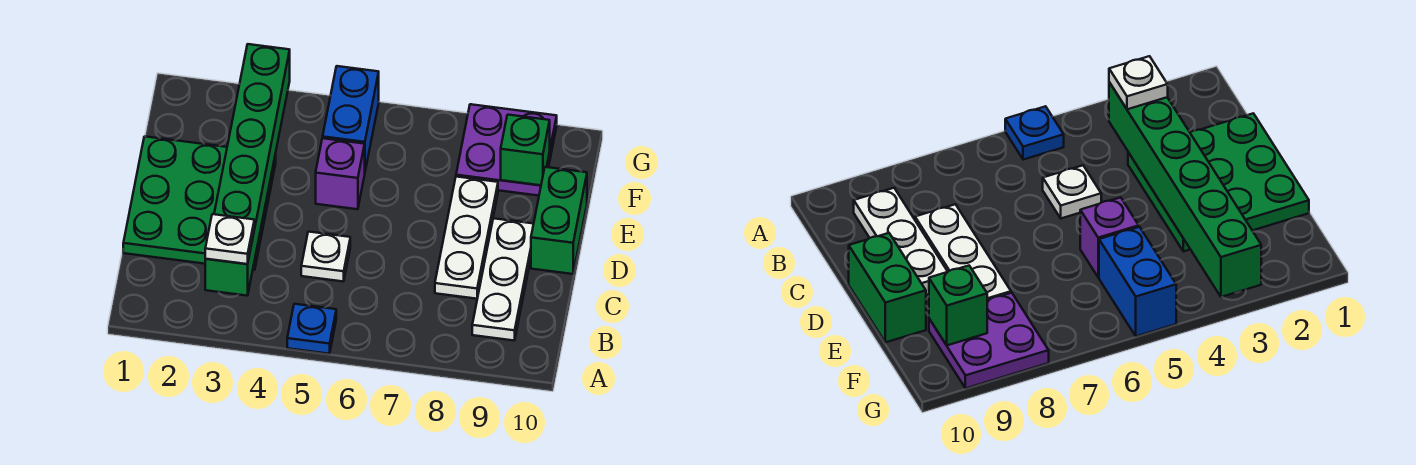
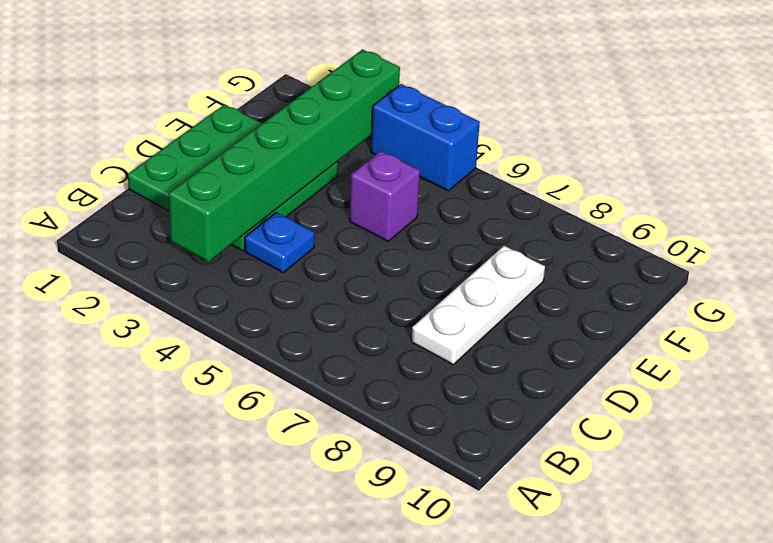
blue 1x1 plate [245,212,315,273] -> blue 1x1 plate moved to [287,304,336,354]
blue 1x2 brick [371,84,480,191] -> blue 1x2 brick turned to [323,66,379,170]
none -> white 1x3 plate [472,218,533,340]
none -> white 1x1 plate [301,232,350,282]
none -> green 1x2 brick [531,167,587,274]

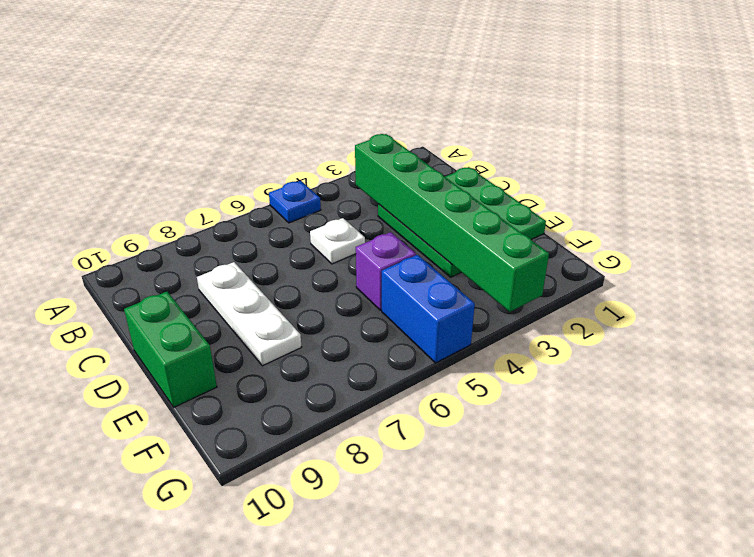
none -> white 1x3 plate [472,218,533,340]
none -> purple 2x2 plate [456,104,557,196]
none -> green 1x1 brick [501,115,550,185]

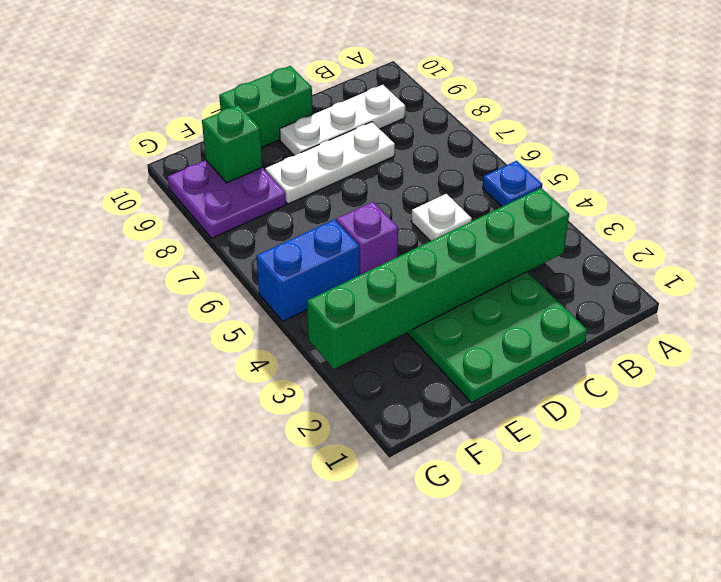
none -> white 1x1 plate [205,214,254,264]

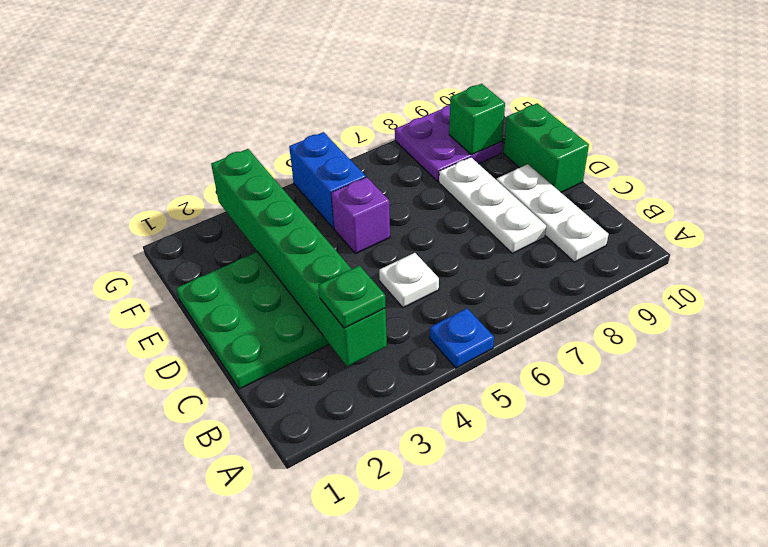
green 1x1 plate [318,266,386,328] -> white 1x1 plate [205,214,254,264]

